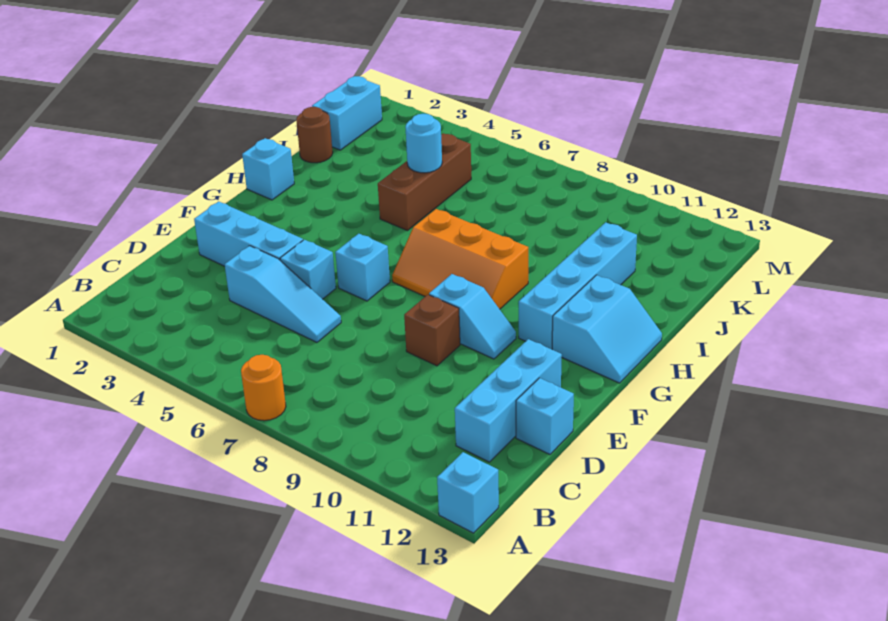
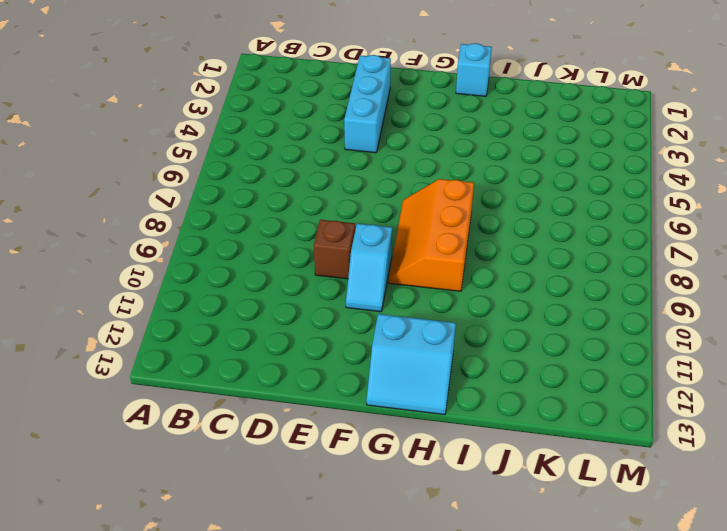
none -> orange 1x1 round brick [241,355,286,421]
none -> cyan 1x1 brick [437,452,499,533]
none -> cyan 1x3 brick [455,339,562,462]

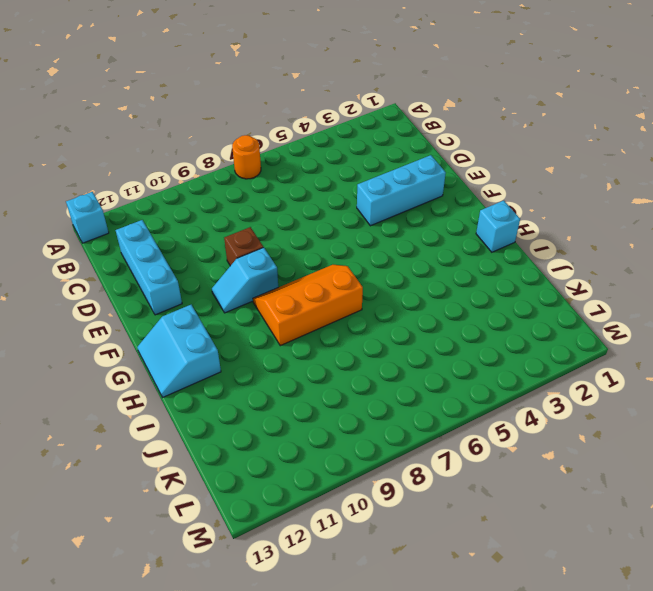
none -> cyan 1x3 slope [225,246,341,342]
none -> cyan 1x1 brick [516,378,574,454]
none -> cyan 1x1 brick [280,240,336,299]

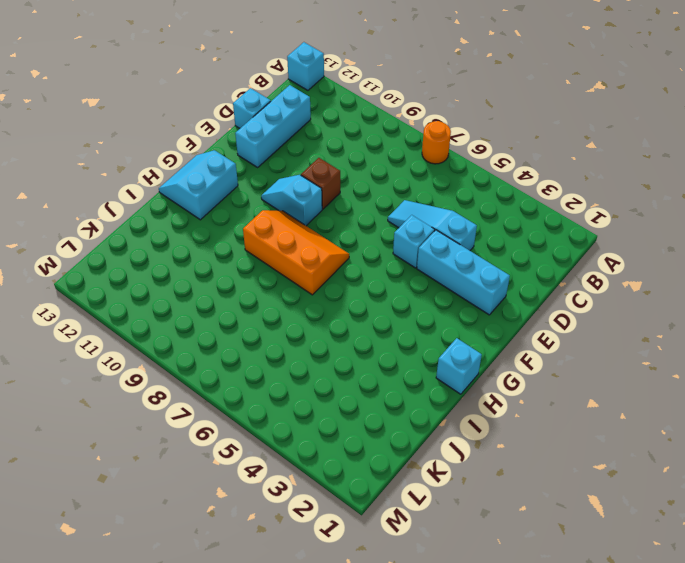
none -> cyan 1x1 brick [335,234,390,301]
none -> cyan 1x4 brick [519,222,637,349]
none -> brown 1x3 brick [378,133,471,231]

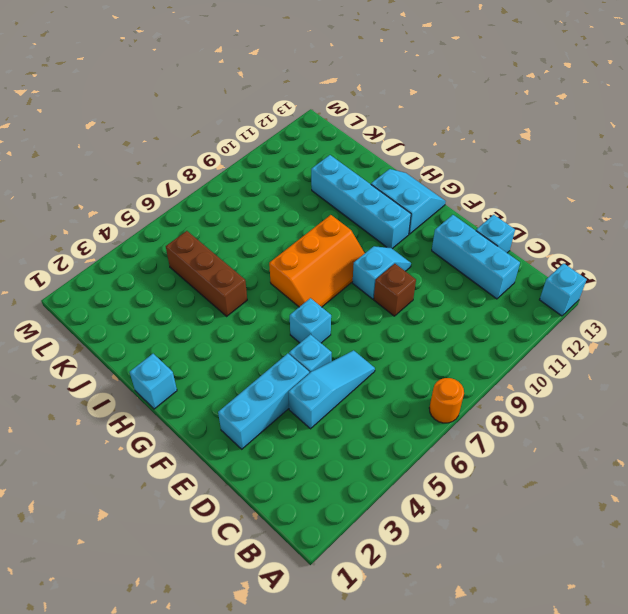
none -> brown 1x1 round brick [296,107,333,163]
none -> cyan 1x2 brick [312,76,382,150]
none -> cyan 1x1 round brick [405,114,442,173]

